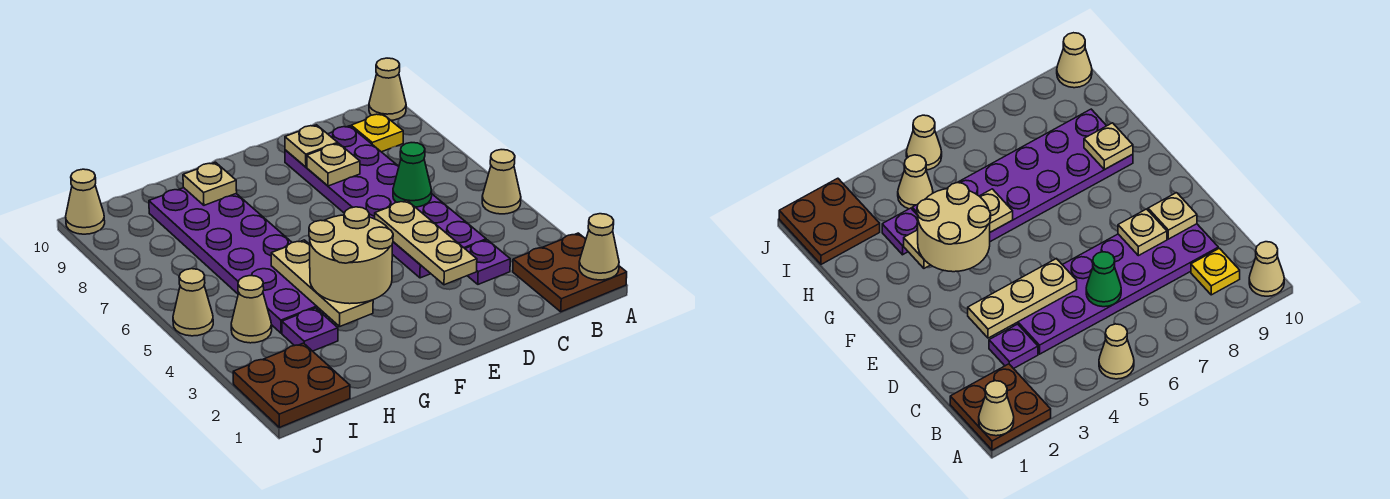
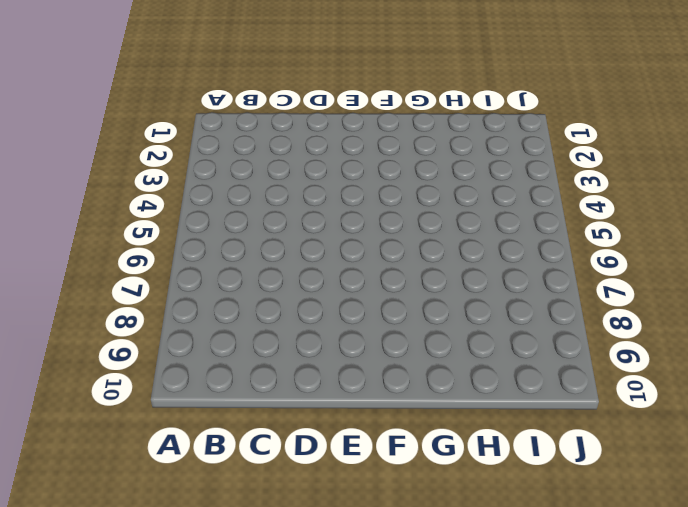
none -> brown 2x2 plate [513,233,627,312]
none -> tan 1x1 cone [482,150,521,214]
none -> tan 1x1 cone [369,58,406,120]

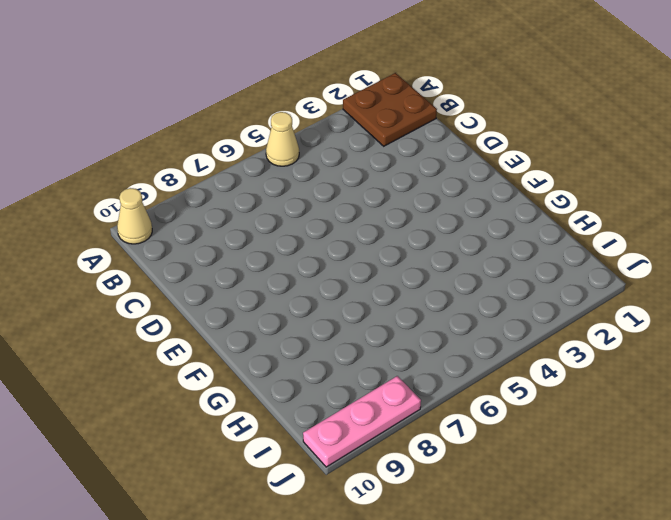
pink 1x3 plate [303,376,421,467] -> tan 1x1 cone [66,169,105,234]
none -> yellow 1x1 plate [351,114,403,152]
none -> purple 1x1 plate [465,240,510,284]
none -> purple 2x6 plate [285,126,486,278]

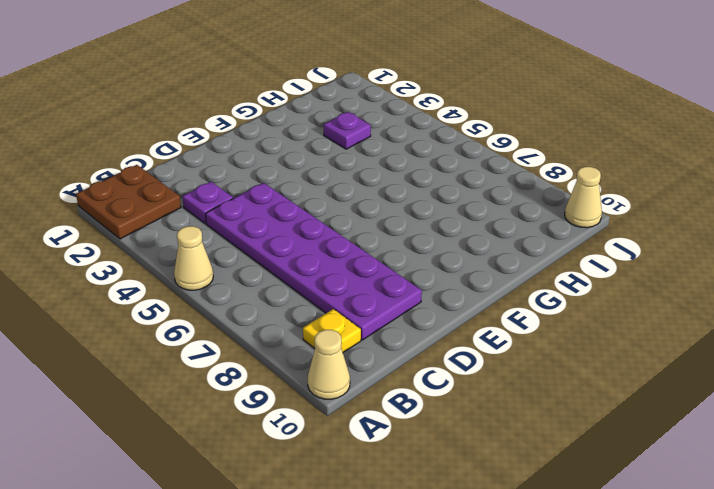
none -> purple 2x6 plate [149,188,326,333]
none -> brown 2x2 plate [233,343,350,427]
none -> tan 1x1 cone [231,276,272,343]

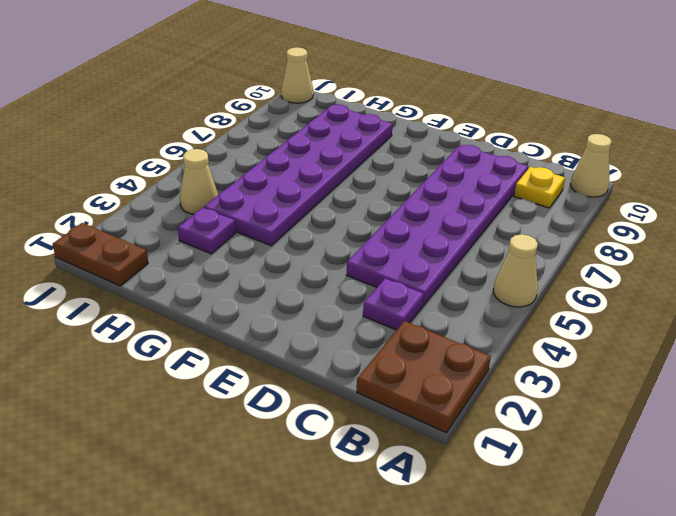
brown 1x2 plate [53,223,148,286] -> brown 2x2 plate [233,343,350,427]
none -> tan 1x1 cone [173,269,213,336]
none -> tan 1x1 cone [579,214,619,280]
none -> green 1x1 cone [393,143,432,207]

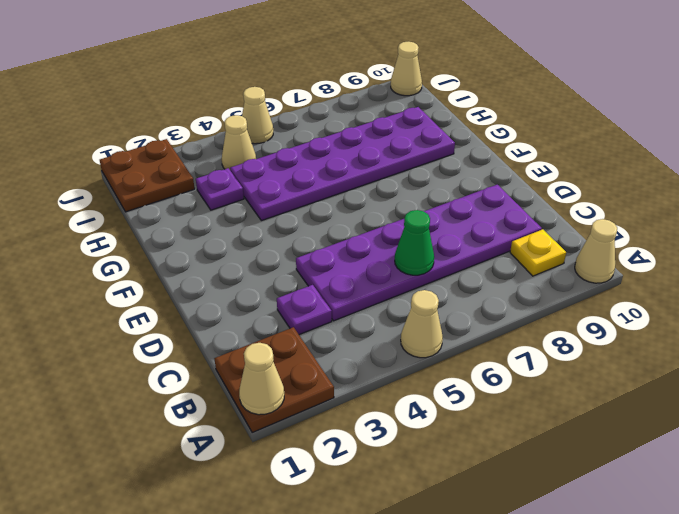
none -> tan 1x3 plate [375,200,477,285]
none -> tan 1x1 plate [307,143,360,186]
none -> tan 1x1 plate [285,125,338,167]

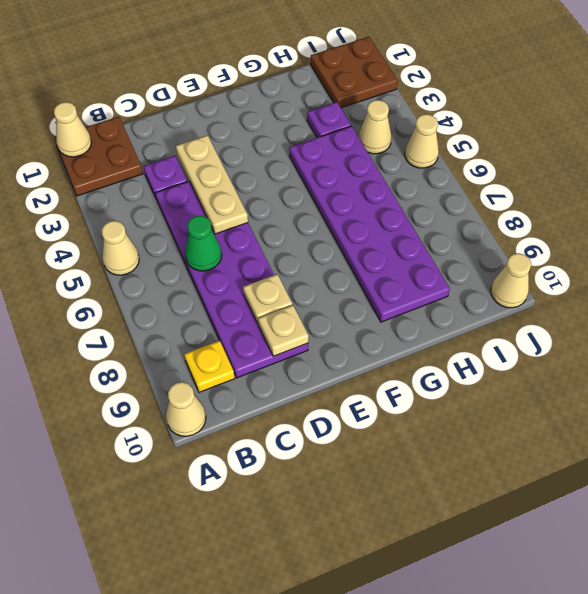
none -> tan 1x3 plate [271,240,373,326]
none -> tan 1x1 plate [183,162,237,205]
none -> tan 2x2 round brick [309,207,393,304]

